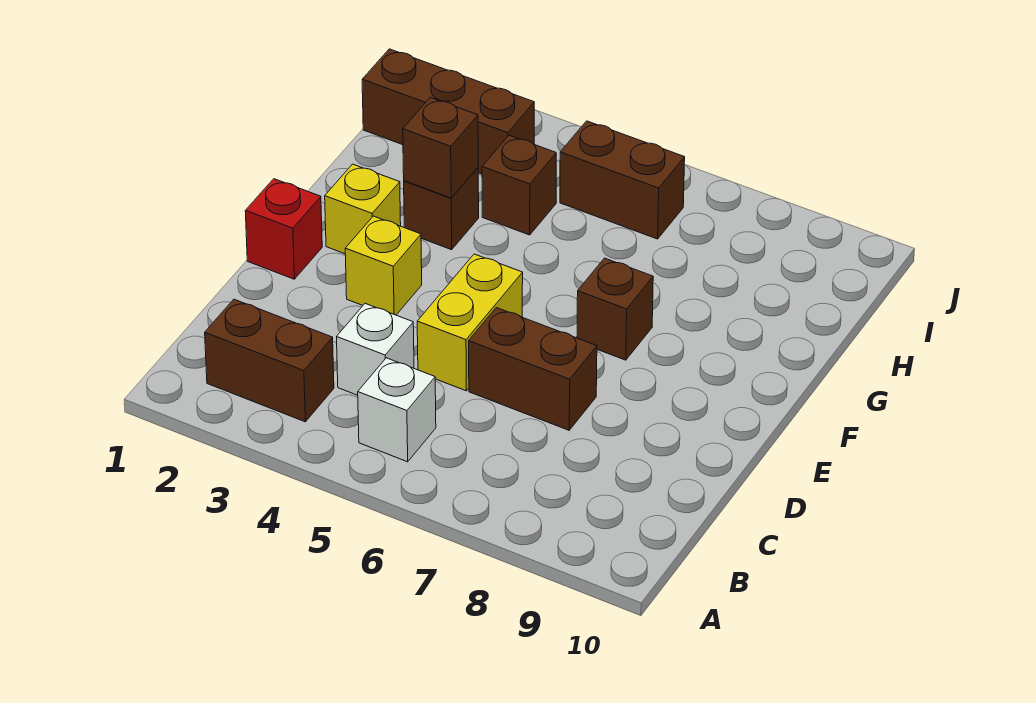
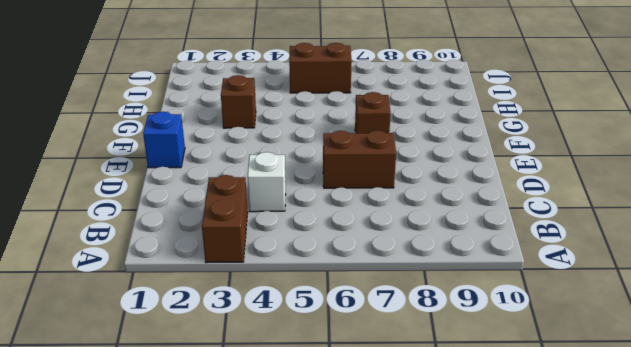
brown 1x2 brick [202,175,248,263] -> brown 1x2 brick turned to [205,299,334,422]
blue 1x1 brick [143,112,185,168] -> red 1x1 brick [245,179,322,279]
none -> white 1x1 brick [358,358,436,462]
none -> yellow 1x2 brick [417,254,523,391]
none -> yellow 1x1 brick [345,216,422,315]

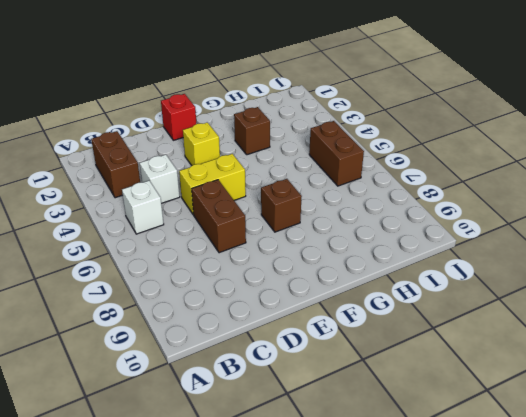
none -> yellow 1x1 brick [325,164,401,254]
none -> brown 1x1 brick [482,135,556,235]
none -> brown 1x3 brick [362,49,534,174]

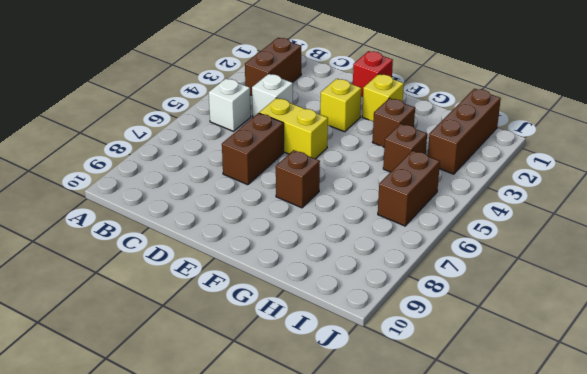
none -> brown 1x1 brick [403,97,478,198]

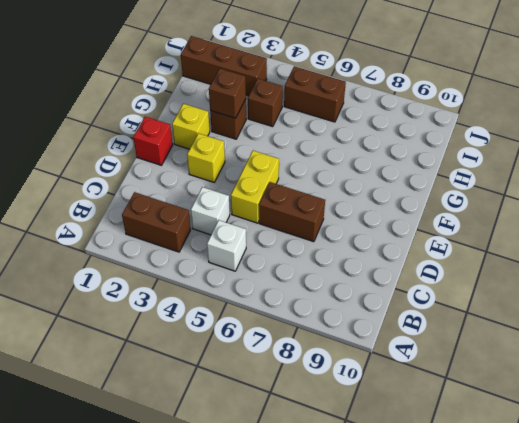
none -> brown 1x1 brick [577,258,653,360]

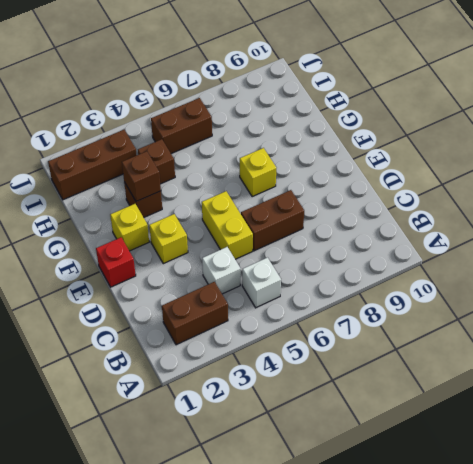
yellow 1x1 brick [240,148,276,197] -> brown 1x1 brick [577,258,653,360]

